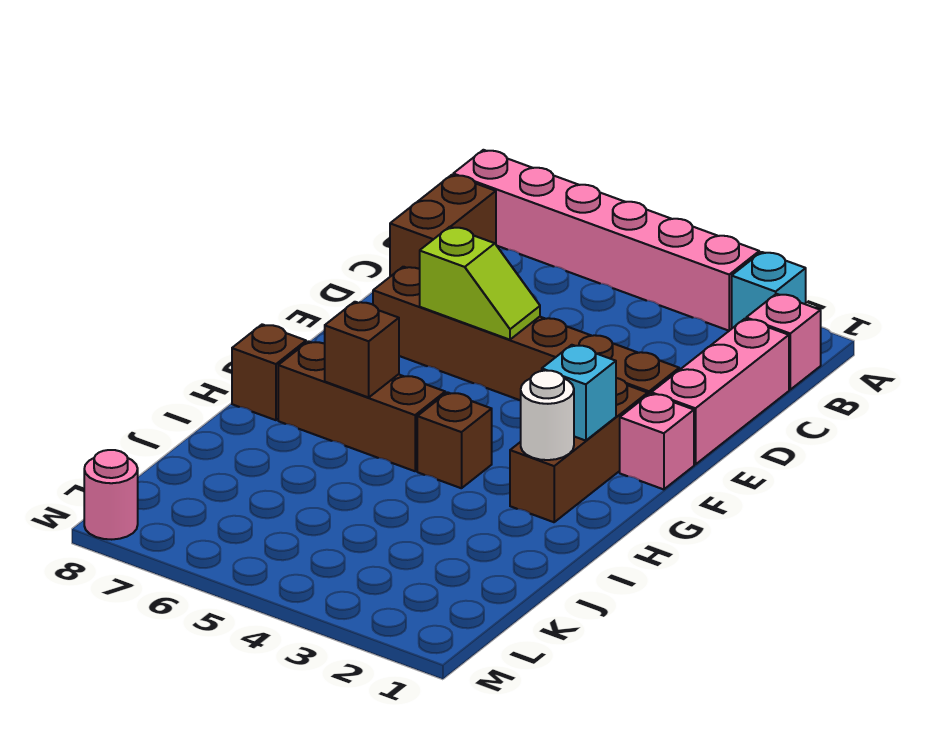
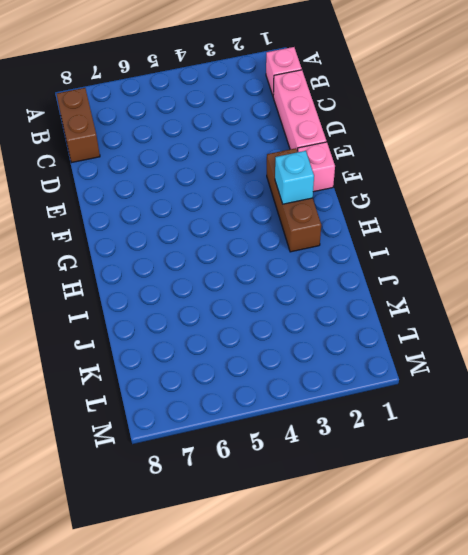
none -> cyan 1x1 brick [732,252,806,328]
none -> pink 1x6 brick [453,150,759,331]
none -> brown 1x6 brick [373,267,679,400]

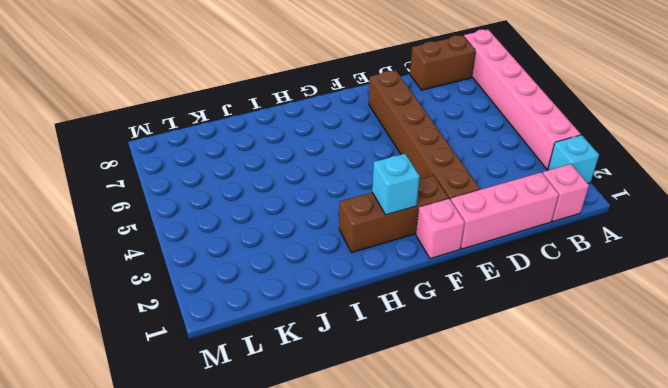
none -> brown 1x1 brick [417,392,492,488]
none -> brown 1x3 brick [278,341,445,471]
none -> brown 1x1 brick [232,324,306,420]

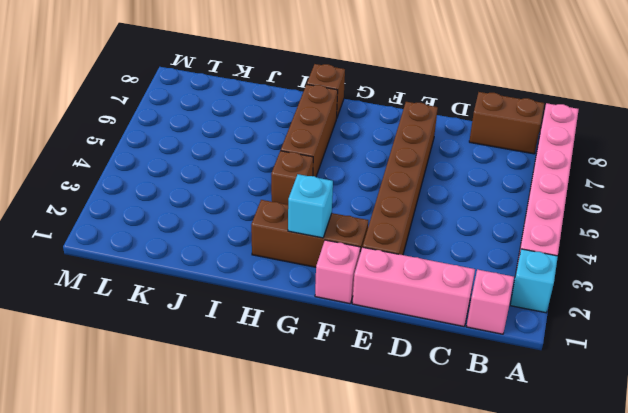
none -> pink 1x1 round brick [84,450,138,540]
none -> lime 1x2 slope [420,227,540,340]
none -> white 1x1 round brick [521,370,574,460]

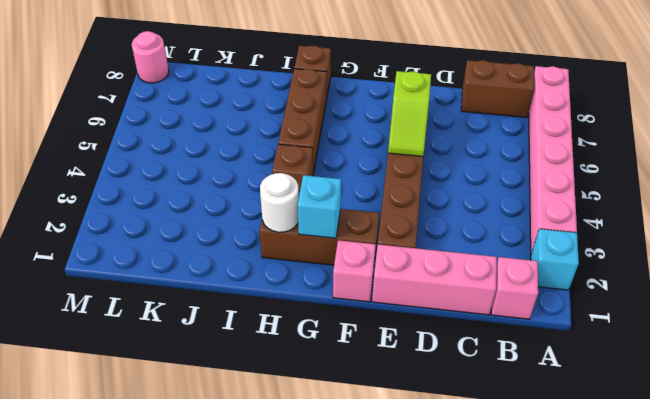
none -> brown 1x1 brick [325,302,399,397]

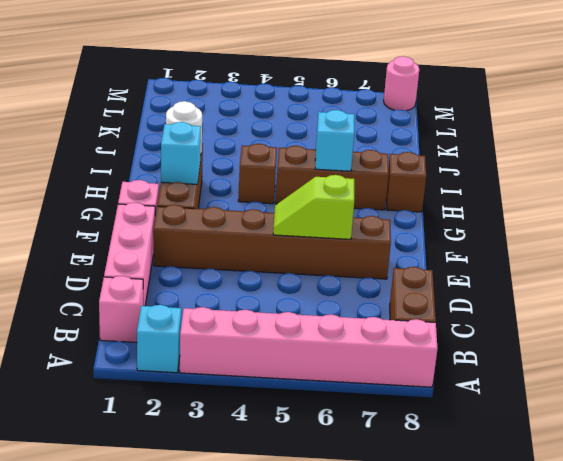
cyan 1x1 brick [315,110,354,171] -> brown 1x1 brick [325,302,399,397]

